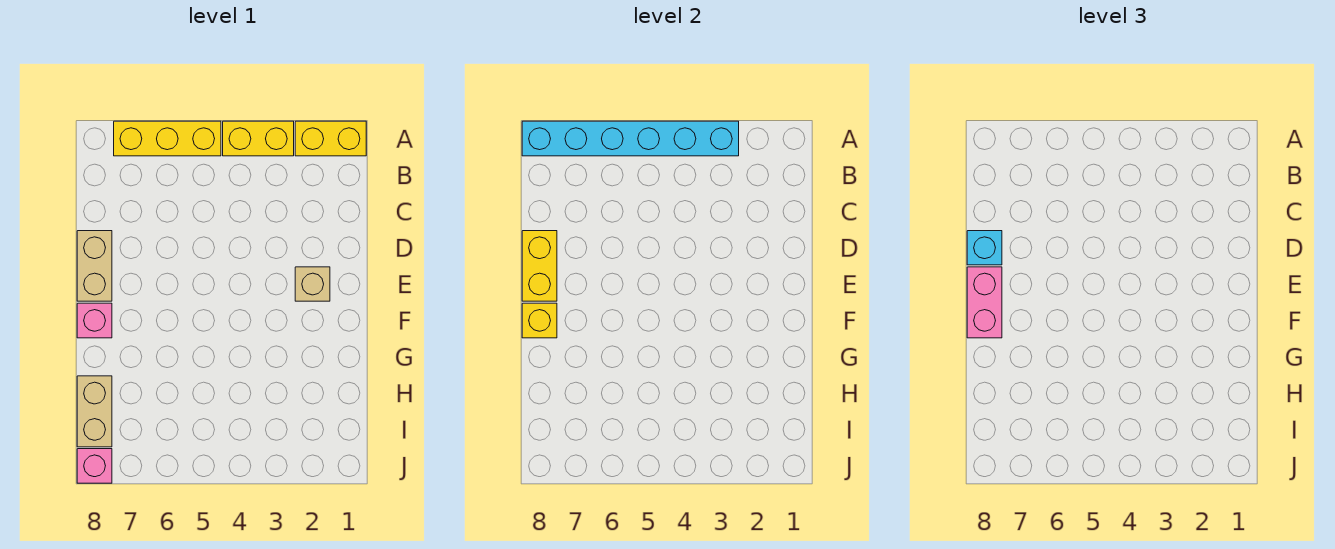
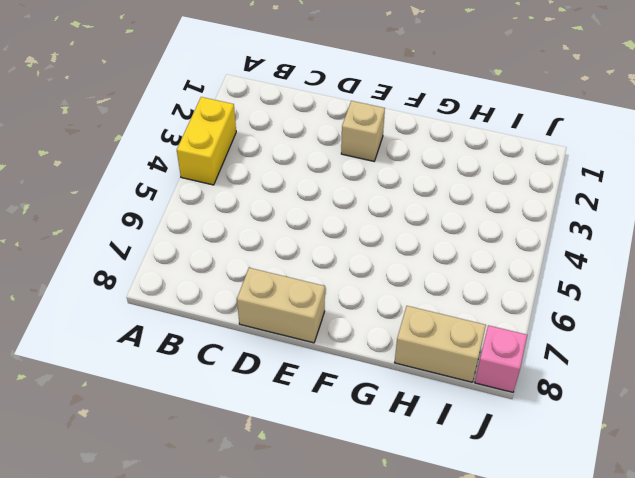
none -> yellow 1x2 brick [295,121,366,156]
none -> yellow 1x3 brick [114,121,221,156]
none -> pink 1x1 brick [77,303,112,338]

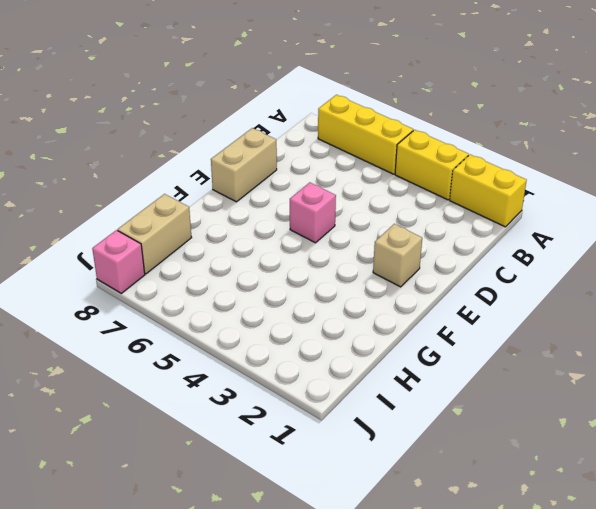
pink 1x1 brick [290,182,336,243] -> pink 1x1 brick moved to [77,303,112,338]
none -> cyan 1x6 brick [522,121,739,156]
none -> yellow 1x2 brick [522,231,557,301]
none -> yellow 1x1 brick [522,303,557,338]

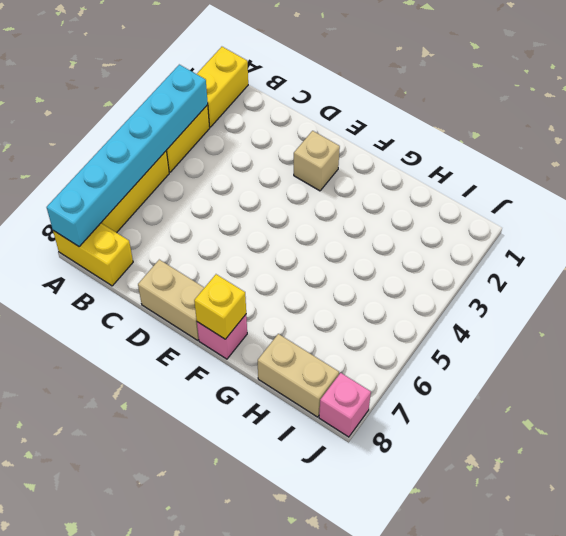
yellow 1x2 brick [53,223,133,286] -> yellow 1x2 brick moved to [522,231,557,301]
none -> cyan 1x1 brick [967,231,1002,265]
none -> pink 1x2 brick [967,267,1002,338]

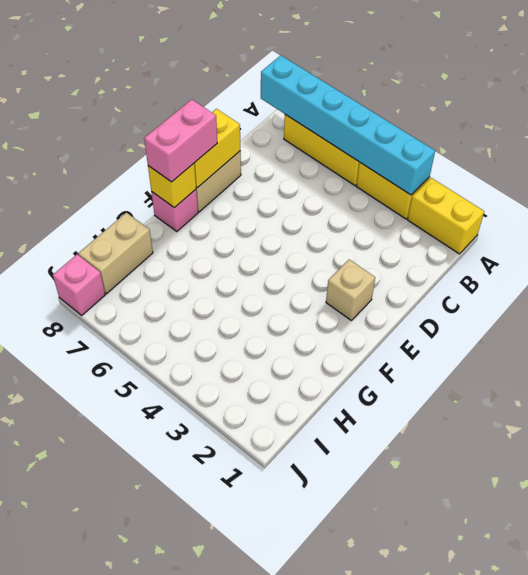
none -> cyan 1x1 brick [967,231,1002,265]

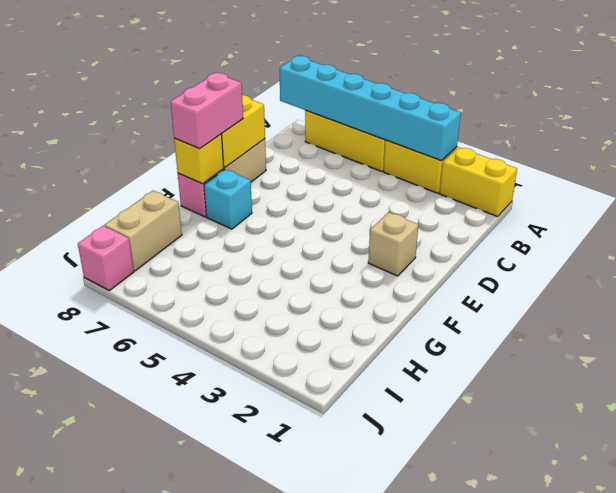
cyan 1x1 brick [204,170,252,229] -> cyan 1x1 brick moved to [967,231,1002,265]

